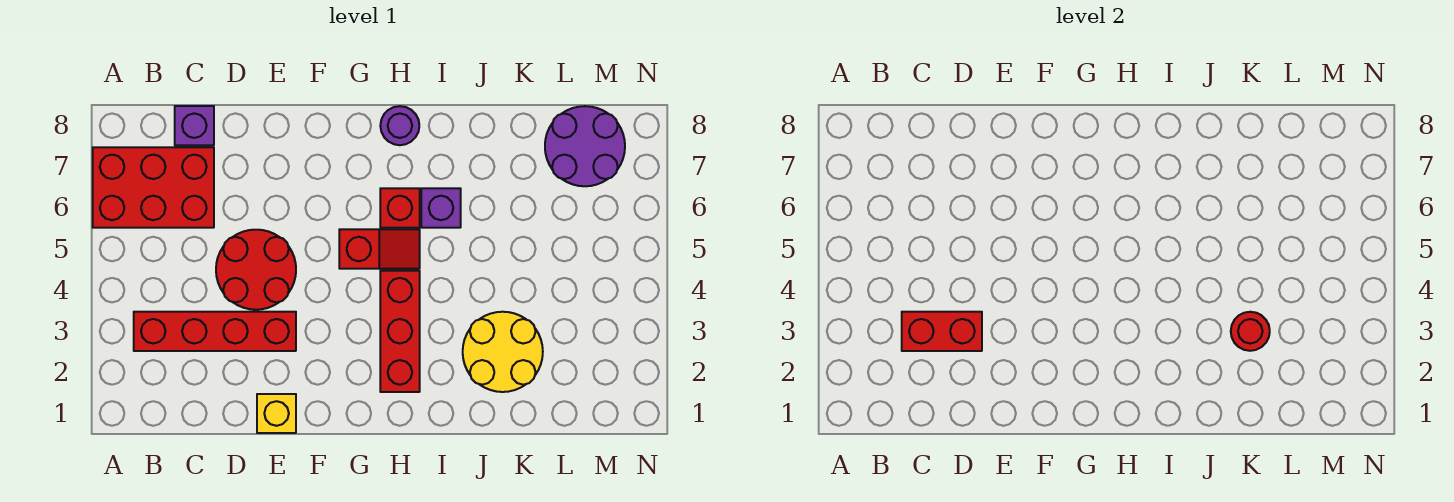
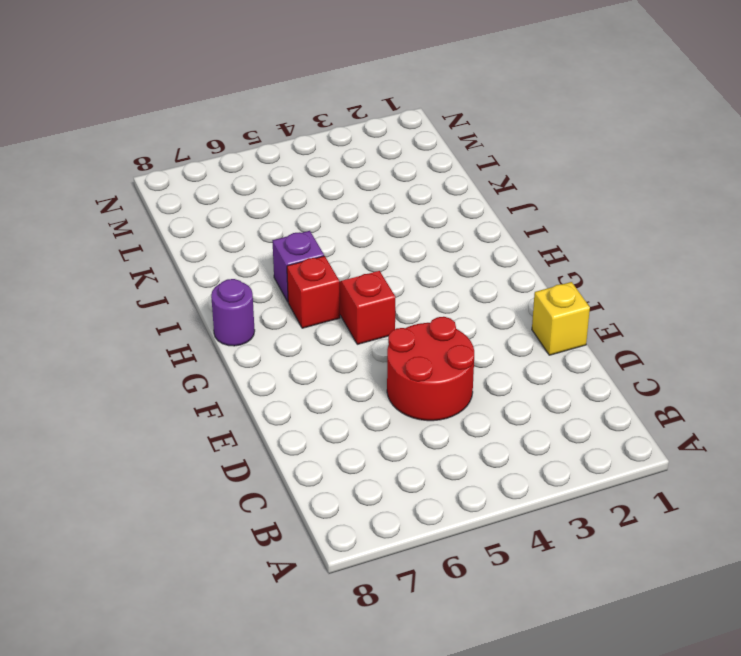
none -> red 2x3 brick [93,147,214,228]
none -> red 1x4 brick [134,312,296,351]
none -> purple 1x1 brick [175,106,214,145]

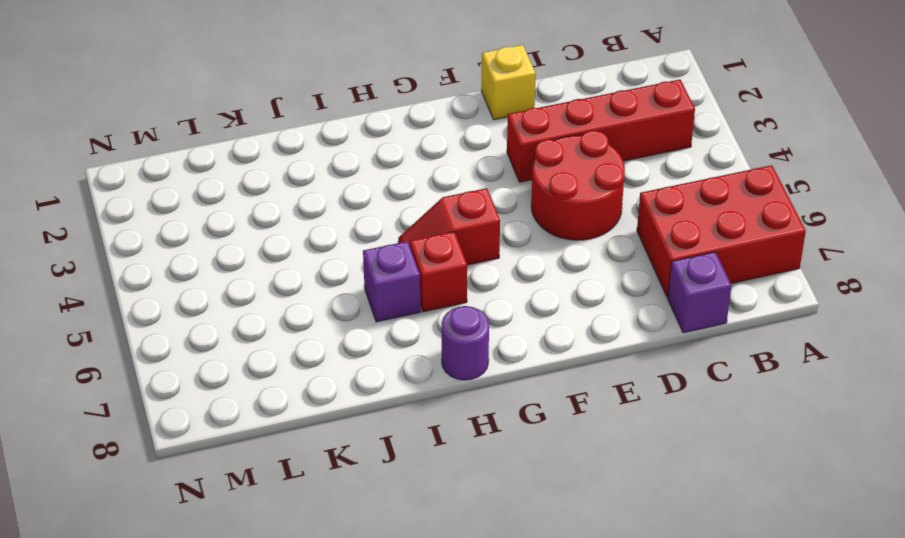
none -> red 1x3 brick [380,271,420,392]
none -> yellow 2x2 round brick [463,312,543,392]
none -> purple 2x2 round brick [545,106,625,186]

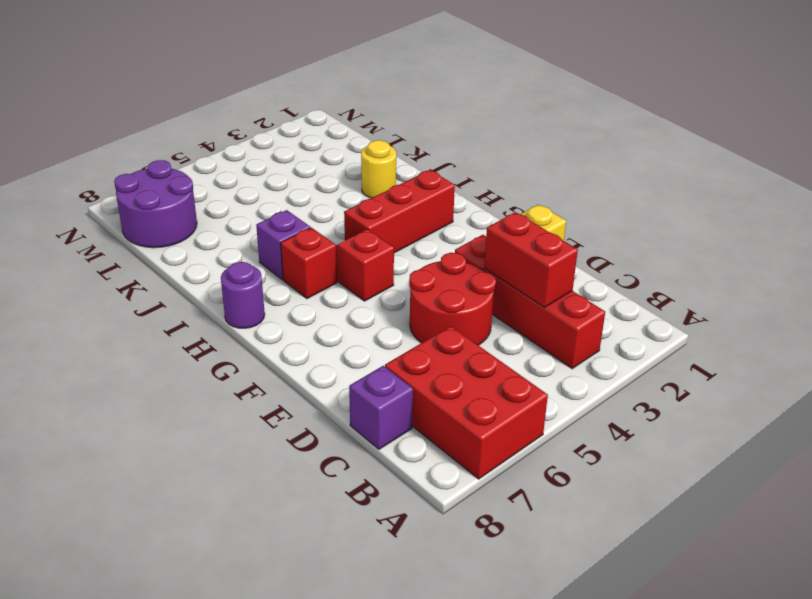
yellow 1x1 round brick [361,140,396,198] -> yellow 2x2 round brick [463,312,543,392]
none -> red 1x1 round brick [1231,312,1270,351]

